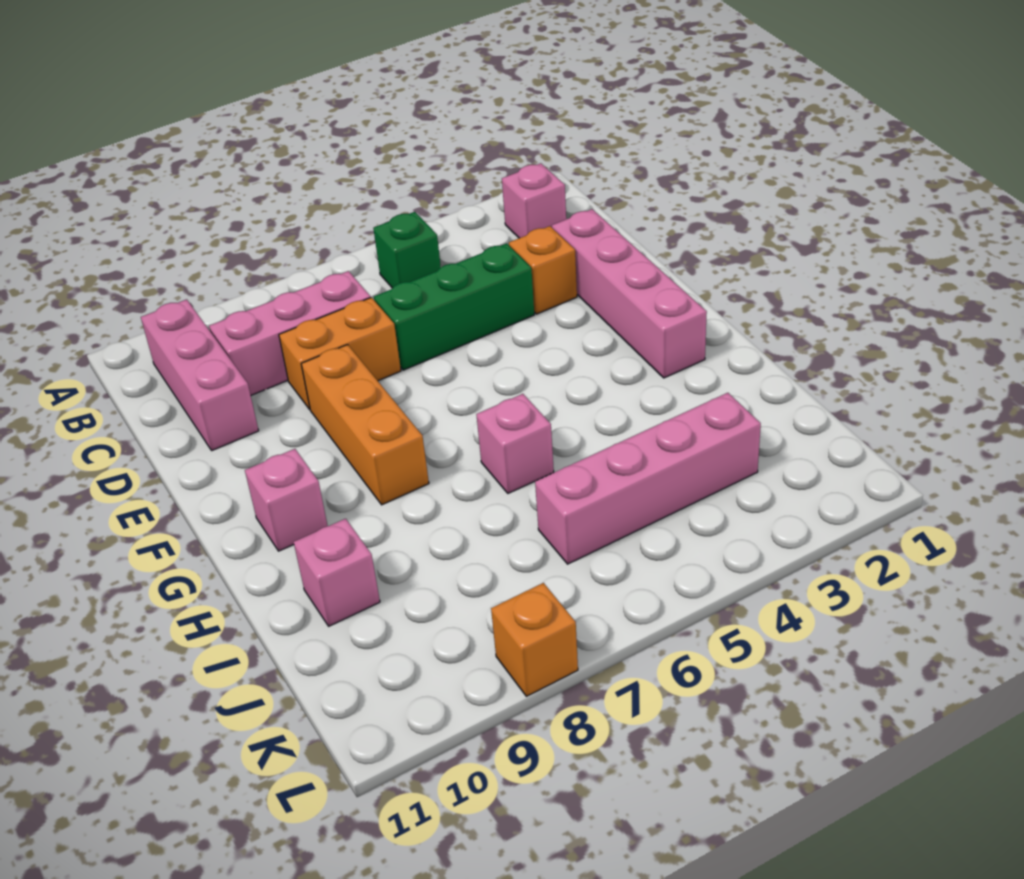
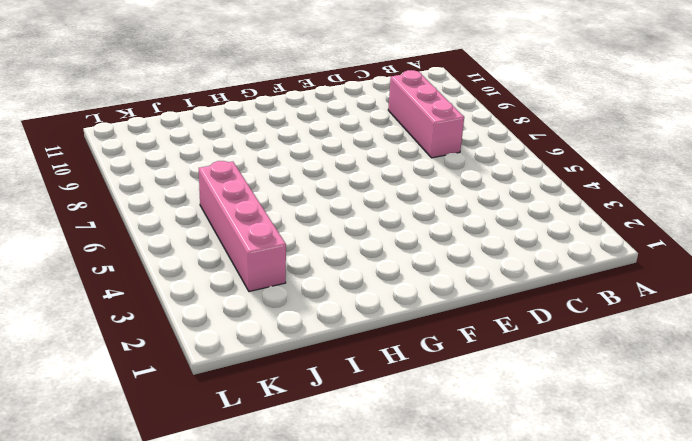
none -> pink 1x1 brick [502,163,566,238]
none -> green 1x1 brick [373,212,441,288]
none -> pink 1x3 brick [141,299,259,450]

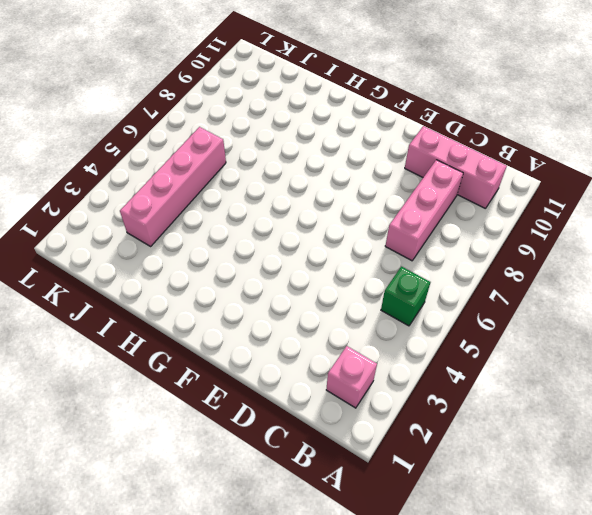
none -> pink 1x4 brick [552,209,707,378]
none -> orange 1x1 brick [509,226,577,314]
none -> green 1x3 brick [374,243,534,370]

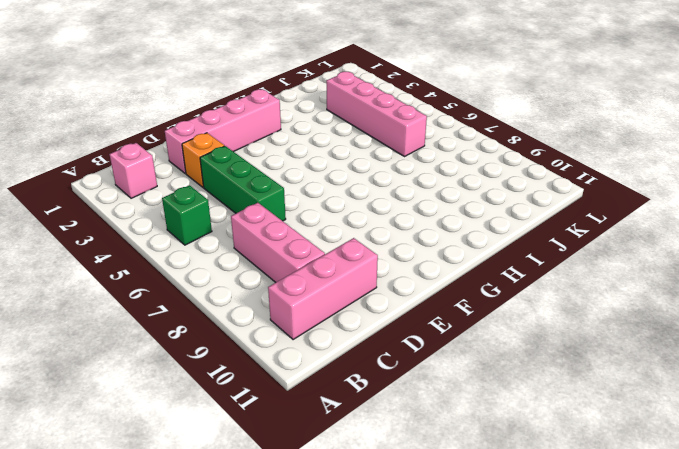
none -> orange 1x2 brick [279,297,401,410]
none -> orange 1x3 brick [301,345,429,505]
none -> pink 1x1 brick [245,449,328,551]

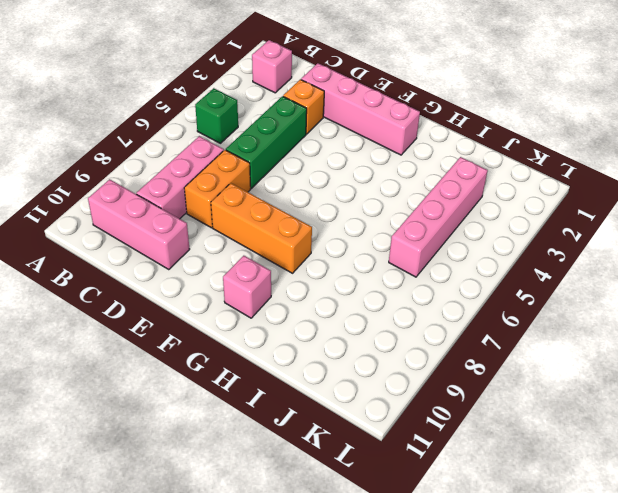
none -> pink 1x1 brick [476,394,554,493]
none -> pink 1x1 brick [294,519,380,626]
none -> orange 1x1 brick [491,583,578,696]

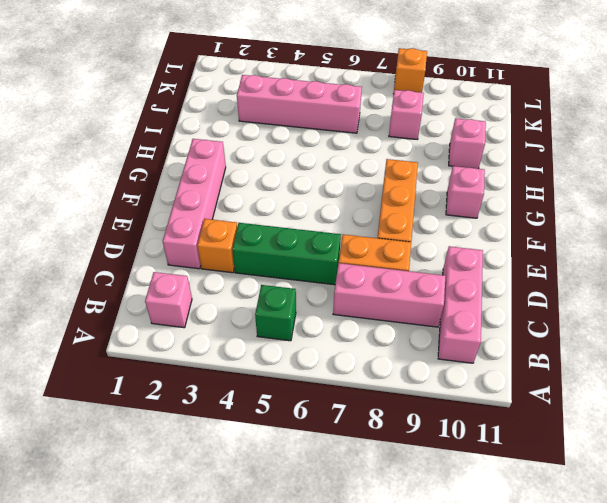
pink 1x1 brick [389,90,424,139] -> pink 1x1 brick moved to [476,394,554,493]

